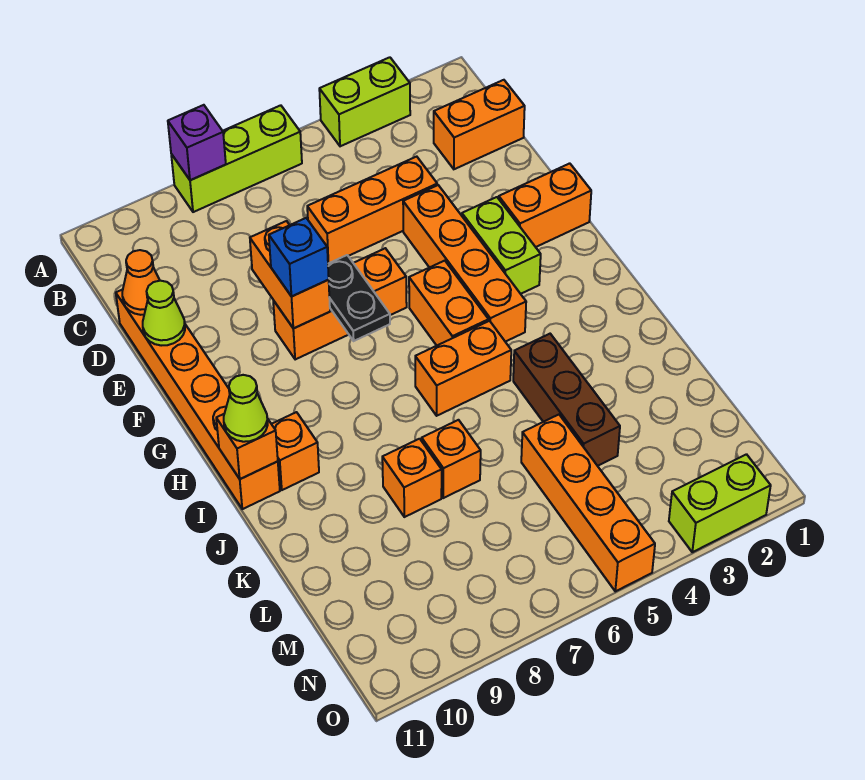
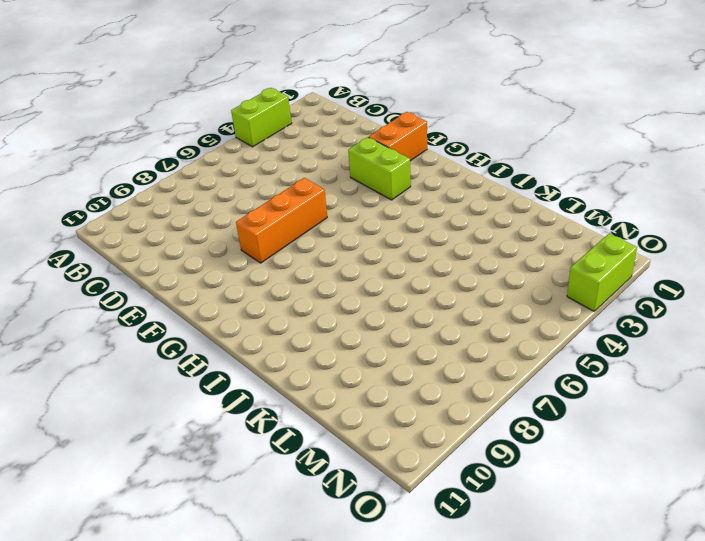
none -> lime 1x3 brick [171,105,302,212]
none -> orange 1x2 brick [434,80,525,169]
none -> orange 1x3 brick [307,157,437,264]

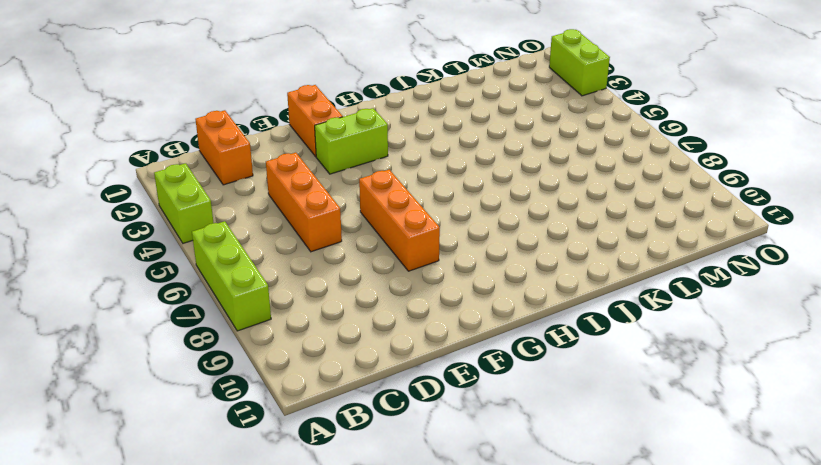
none -> orange 1x6 brick [116,289,280,509]
none -> orange 1x4 brick [403,185,526,342]
none -> orange 1x2 brick [409,261,489,346]

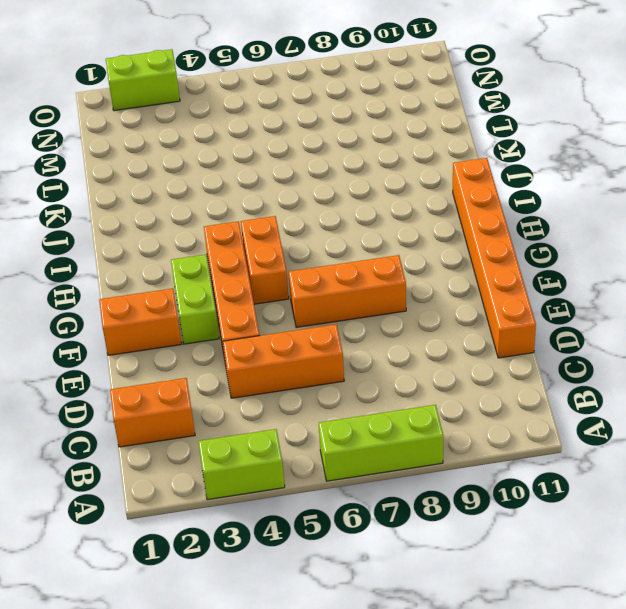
none -> orange 1x2 brick [415,321,511,416]
none -> orange 1x1 brick [272,412,319,490]
none -> brown 1x3 brick [513,334,620,466]

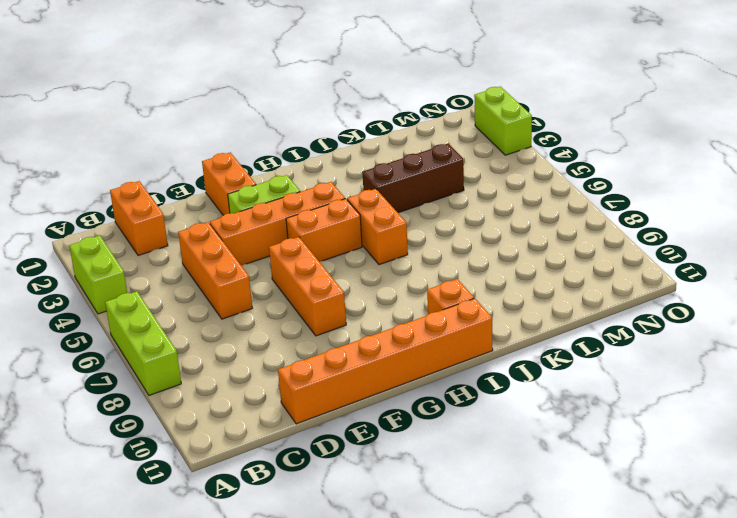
none -> orange 1x1 brick [422,420,481,498]
none -> orange 1x1 brick [382,439,442,517]
none -> orange 1x4 brick [521,415,655,591]

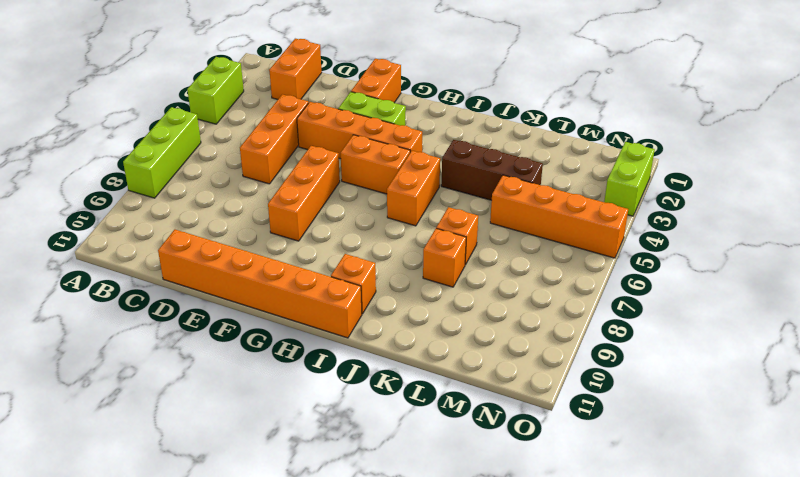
none -> purple 1x1 brick [168,105,226,180]
none -> orange 1x1 cone [122,250,160,315]
none -> orange 1x2 brick [250,221,330,328]

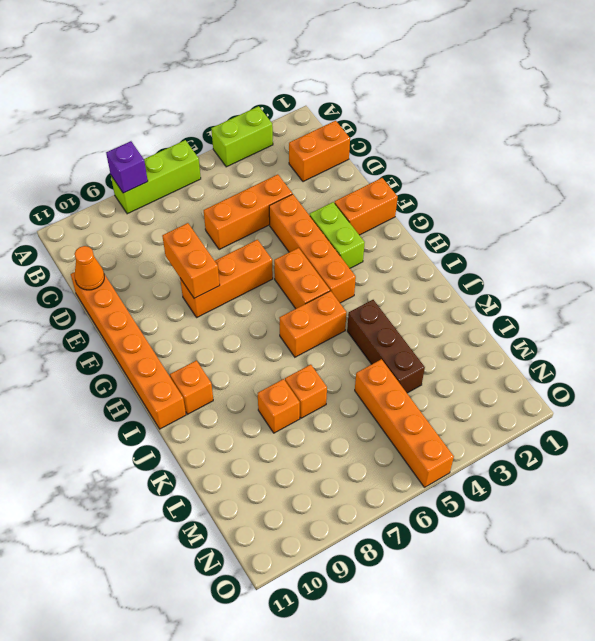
none -> lime 1x2 brick [669,454,771,552]
none -> lime 1x1 cone [143,281,185,346]
none -> black 1x2 plate [328,255,390,341]

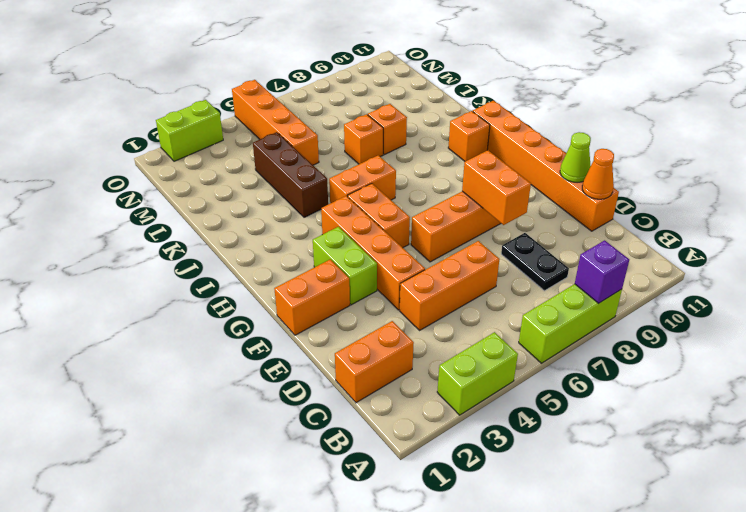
black 1x2 plate [501,233,569,291] -> black 1x2 plate moved to [328,255,390,341]
none -> orange 1x1 brick [216,414,278,479]
none -> blue 1x1 brick [269,218,329,297]
none -> lime 1x1 cone [224,375,268,442]

